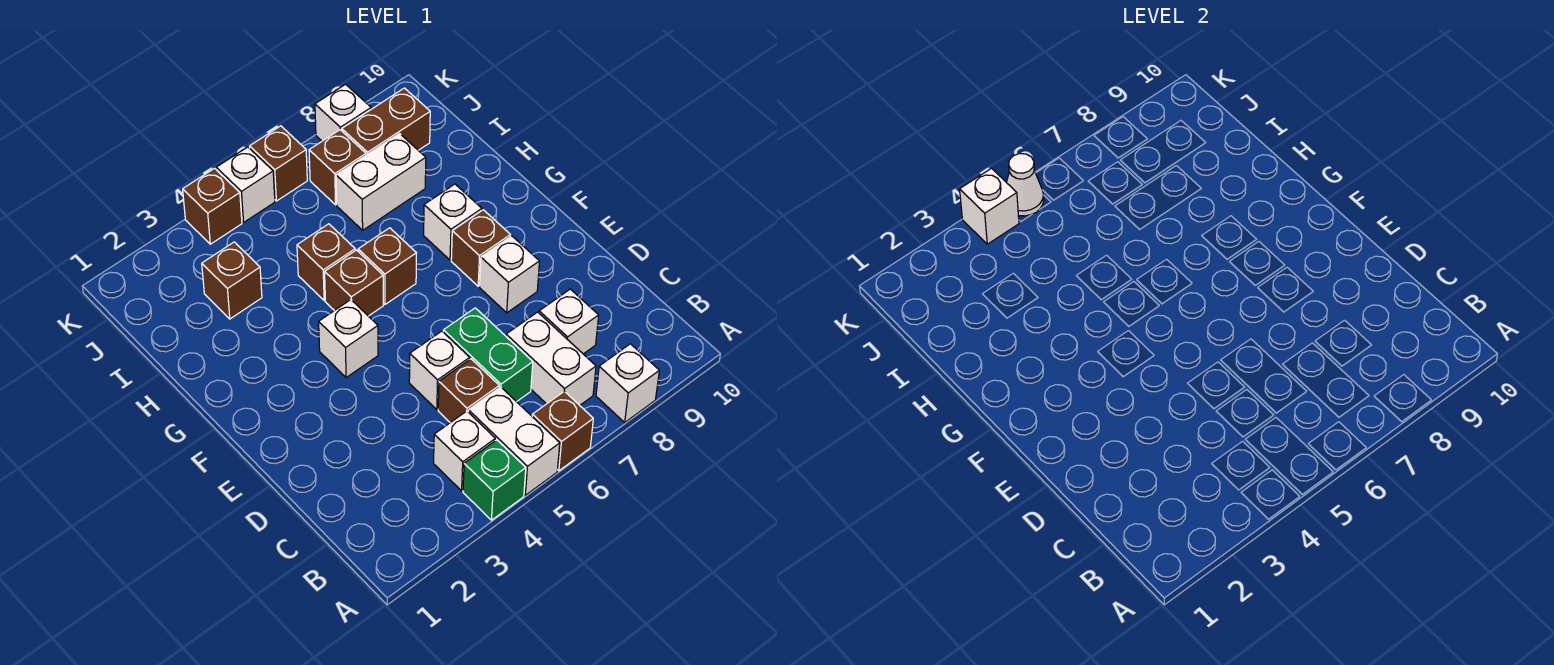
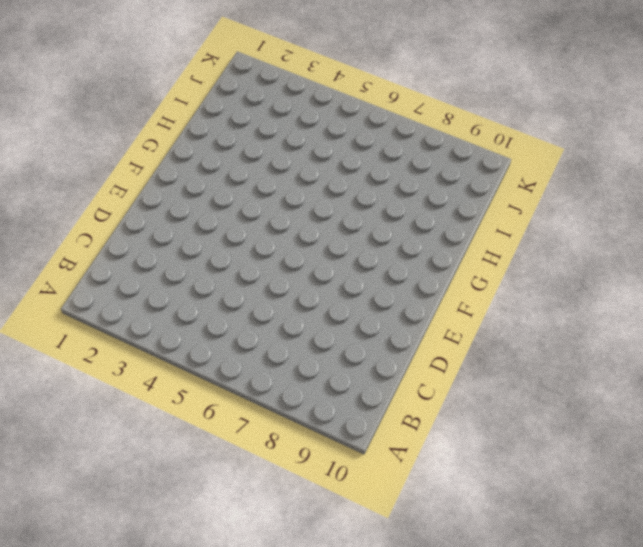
none -> green 1x1 brick [463,440,526,520]
none -> white 1x2 brick [468,387,560,495]
none -> brown 1x1 brick [532,391,593,471]

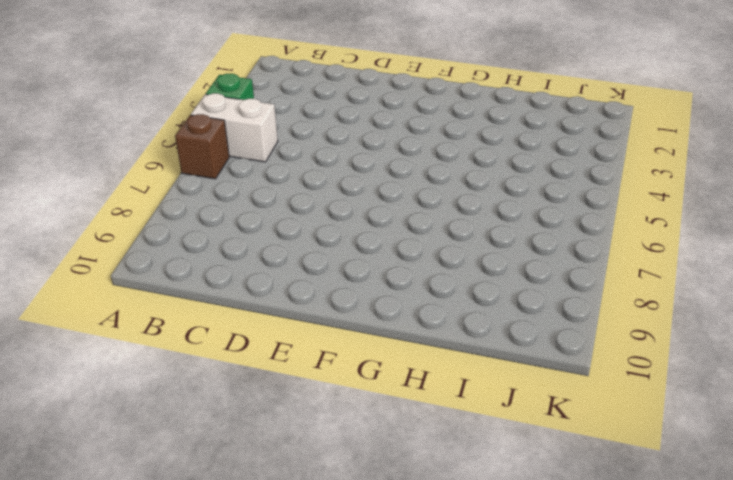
none -> white 1x1 brick [596,344,659,422]
none -> white 1x1 brick [434,411,495,491]
none -> white 1x2 brick [506,312,596,405]

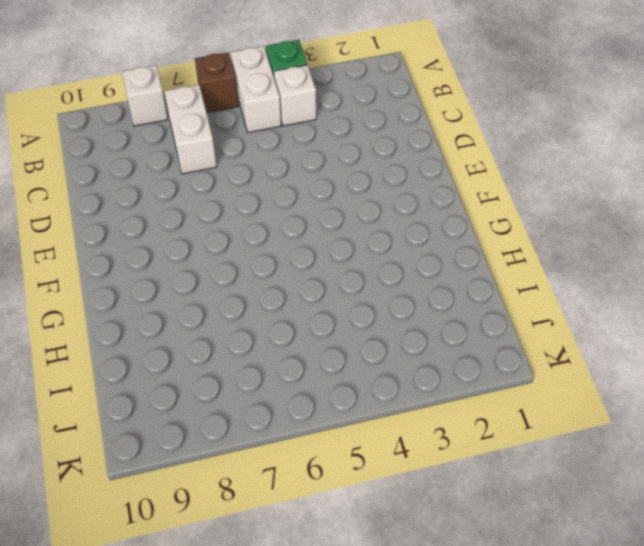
none -> brown 1x1 brick [438,359,499,423]
none -> green 1x2 brick [443,308,533,402]
none -> white 1x1 brick [539,289,599,354]

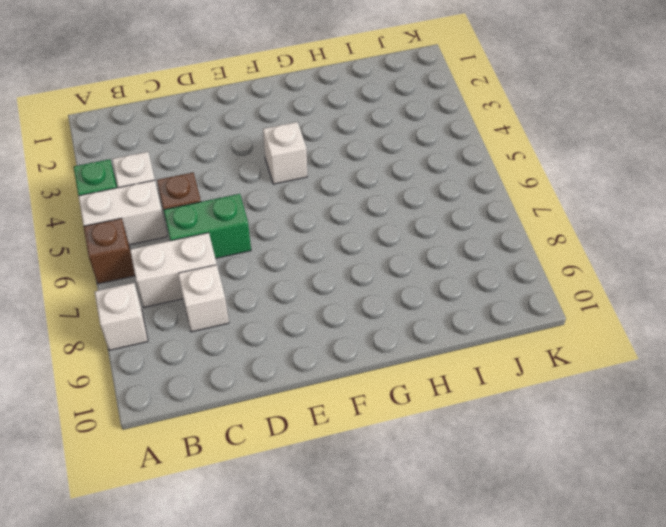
none -> white 1x1 brick [409,331,470,409]
none -> white 1x1 brick [480,236,539,313]
none -> brown 1x1 brick [451,210,510,286]

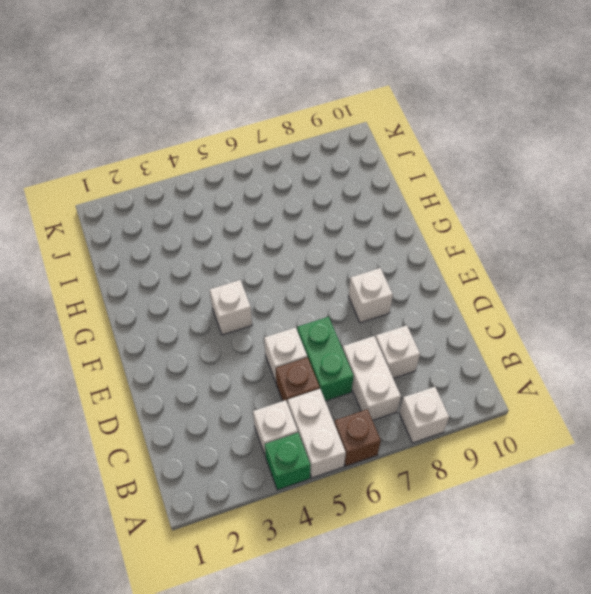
none -> brown 1x1 brick [451,210,510,286]
none -> brown 1x1 brick [325,250,383,316]
none -> brown 1x1 brick [358,228,416,304]

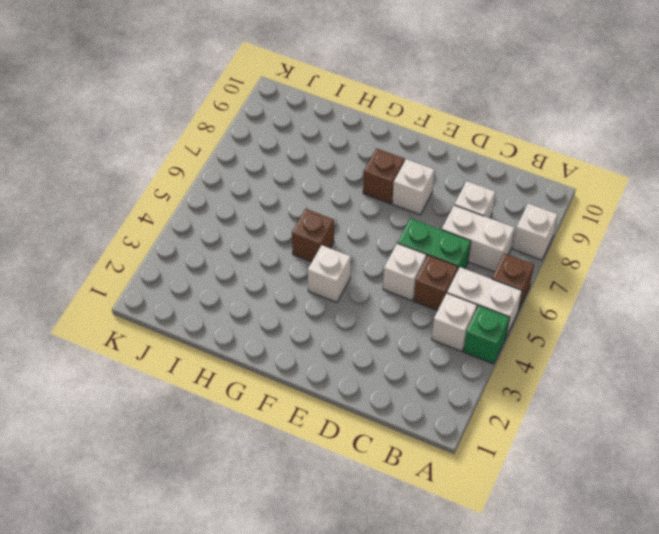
none -> brown 1x1 brick [358,228,416,304]
none -> white 1x1 brick [424,184,482,260]
none -> brown 1x1 brick [297,224,355,300]

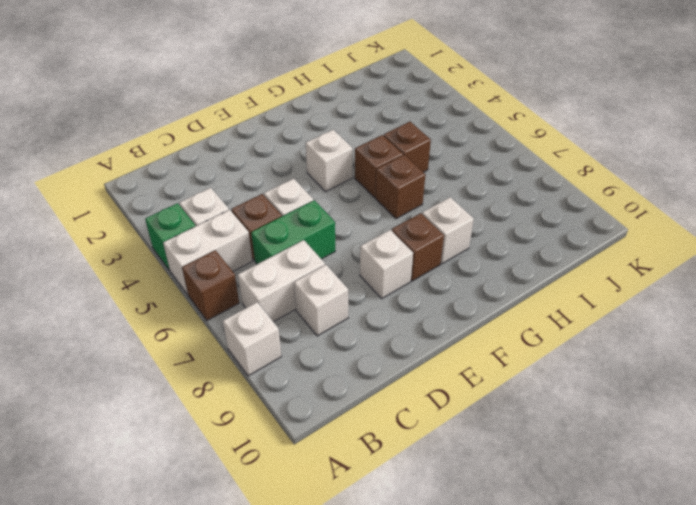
none -> brown 1x1 brick [202,242,262,319]
none -> white 1x2 brick [336,134,426,230]
none -> brown 1x1 brick [309,130,366,205]

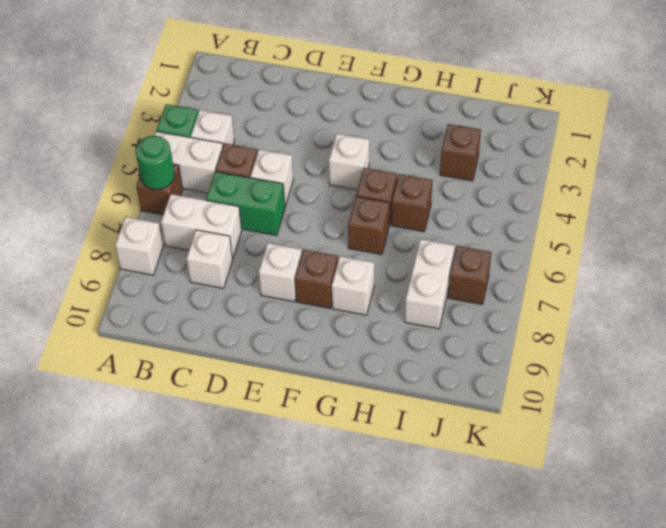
green 1x1 round brick [135,136,175,189] -> none
none -> brown 1x2 brick [342,88,430,155]
none -> brown 1x1 brick [183,168,242,244]
none -> white 1x1 brick [216,147,275,222]

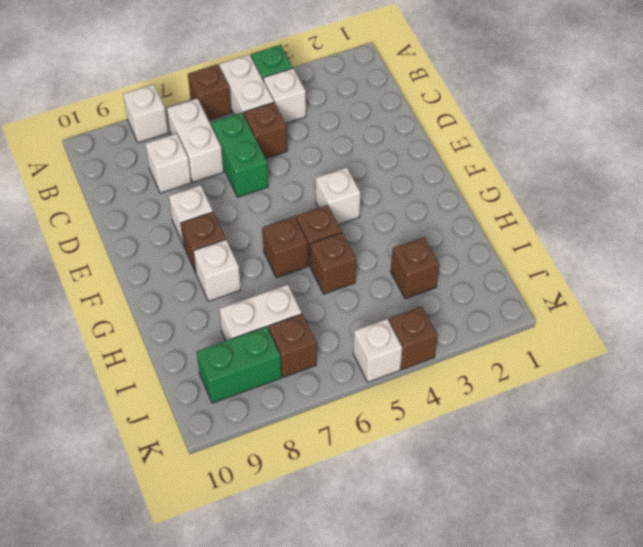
green 1x2 brick [197,326,281,403] -> brown 1x2 brick [342,88,430,155]
none -> white 1x1 brick [409,331,470,409]
none -> brown 1x1 brick [250,126,307,201]
none -> white 1x1 brick [315,84,371,141]

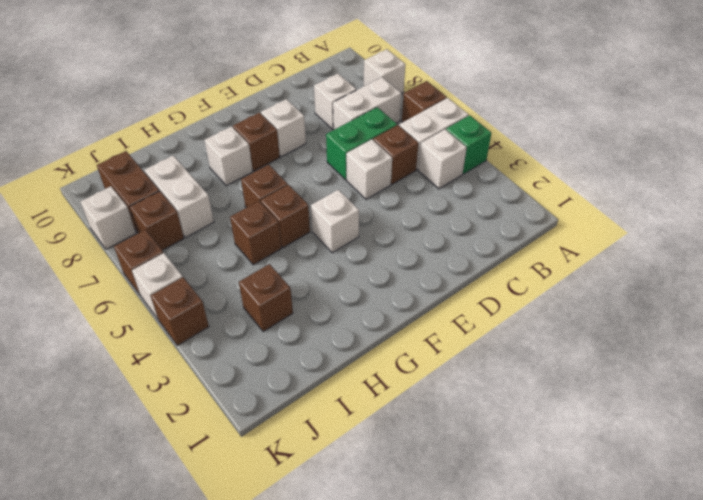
none -> white 1x1 brick [960,168,1019,244]
none -> white 1x1 cone [1006,154,1044,216]

